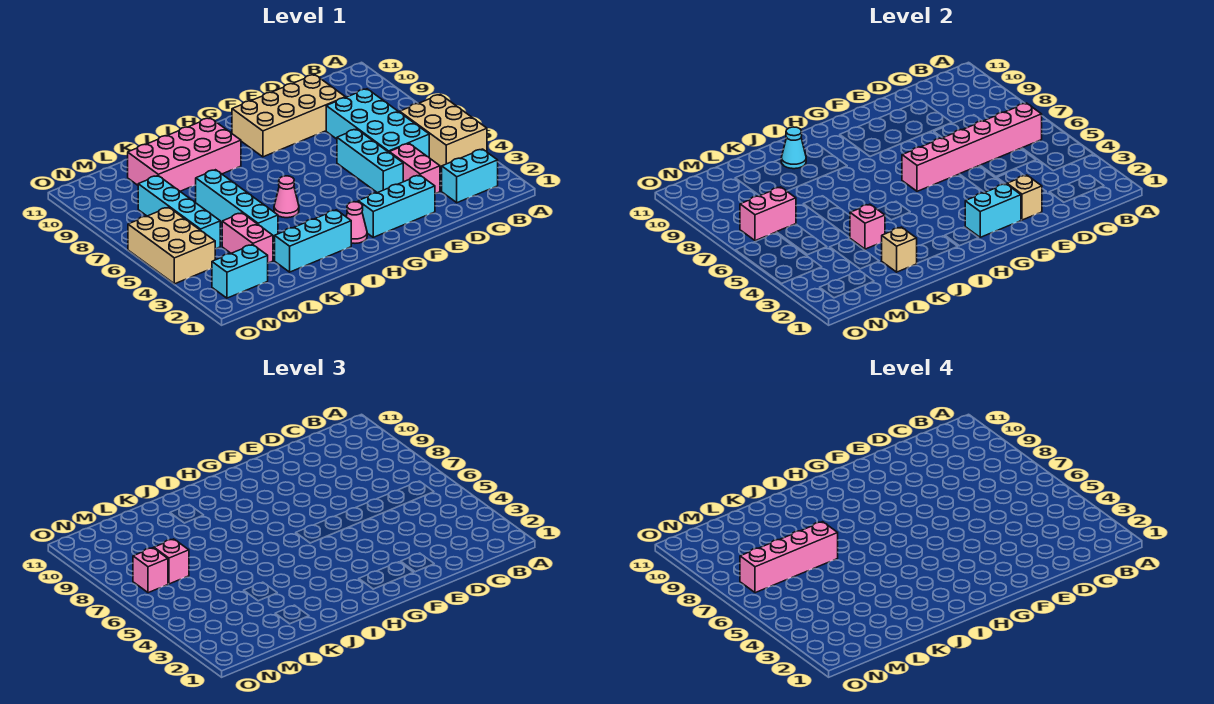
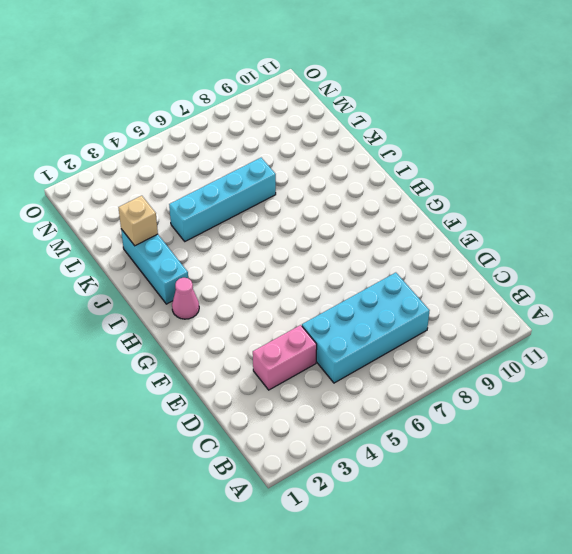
none -> tan 2x3 brick [400,94,487,168]
none -> cyan 1x2 brick [442,149,498,203]
none -> tan 2x4 brick [232,74,345,157]

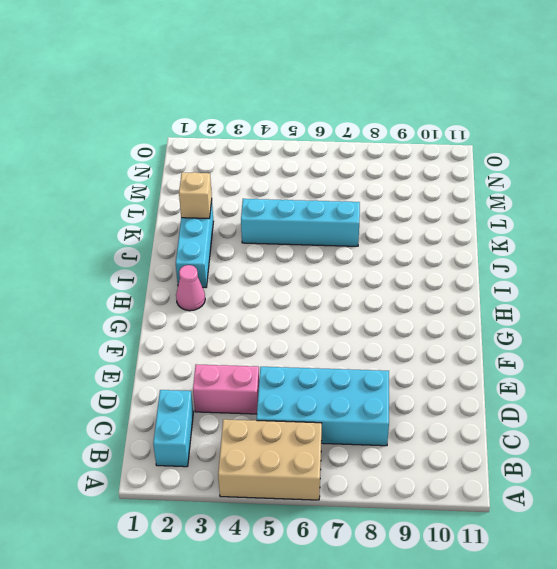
none -> tan 2x4 brick [232,74,345,157]
none -> cyan 1x3 brick [358,175,435,237]
none -> cyan 1x3 brick [337,129,403,193]

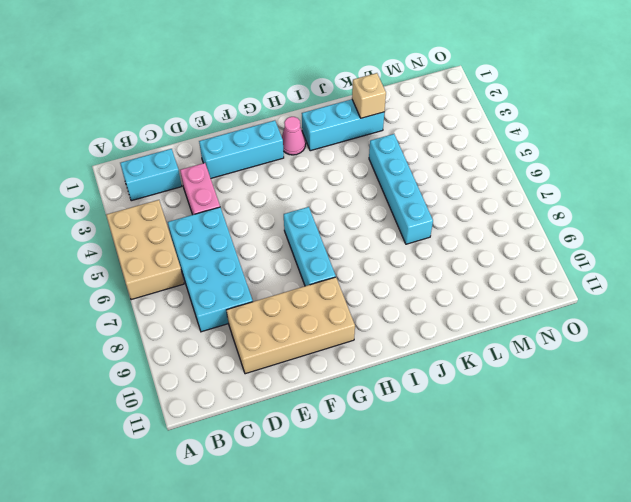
cyan 1x3 brick [284,207,336,286] -> cyan 1x3 brick moved to [337,129,403,193]
none -> pink 1x1 cone [274,176,299,218]
none -> pink 2x4 brick [128,118,241,191]
none -> pink 1x2 brick [222,213,273,263]

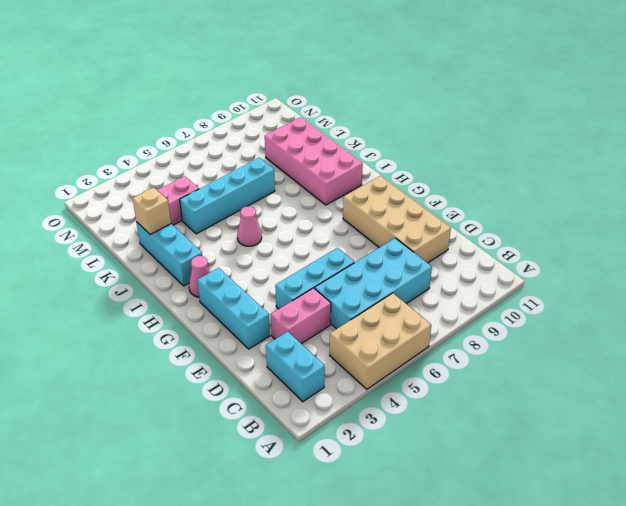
none -> cyan 1x2 brick [212,245,268,298]
none -> cyan 1x4 brick [138,176,220,249]
none -> tan 2x3 brick [128,207,215,284]

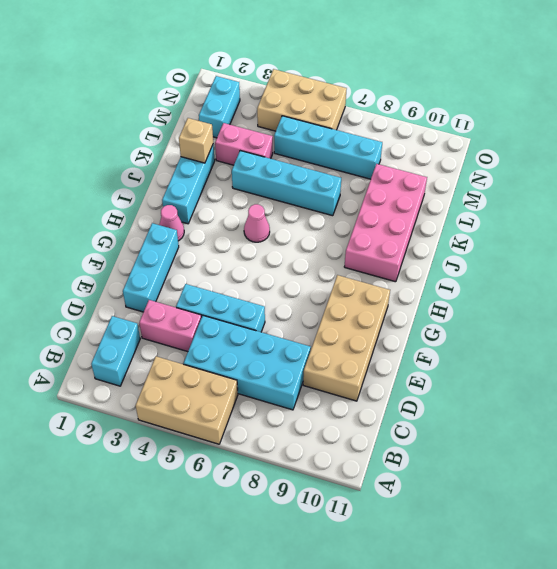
none -> pink 1x6 brick [902,103,1042,191]
none -> tan 1x1 brick [1007,175,1042,220]
none -> cyan 1x2 brick [965,184,1021,237]

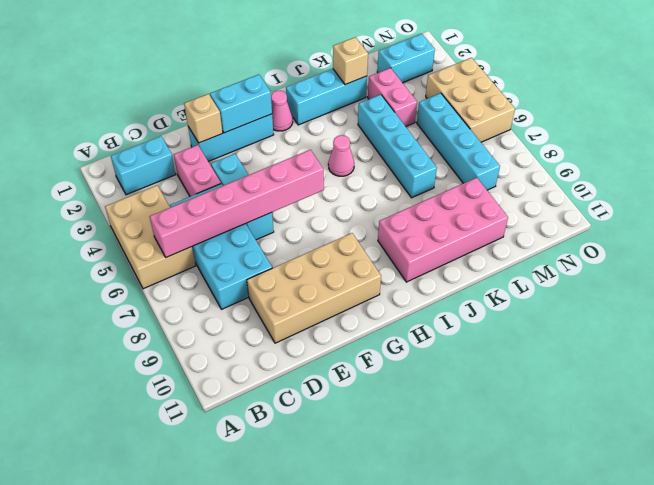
none -> cyan 1x1 cone [781,127,806,169]
none -> pink 1x1 brick [850,204,885,249]
none -> pink 1x2 brick [740,187,796,241]

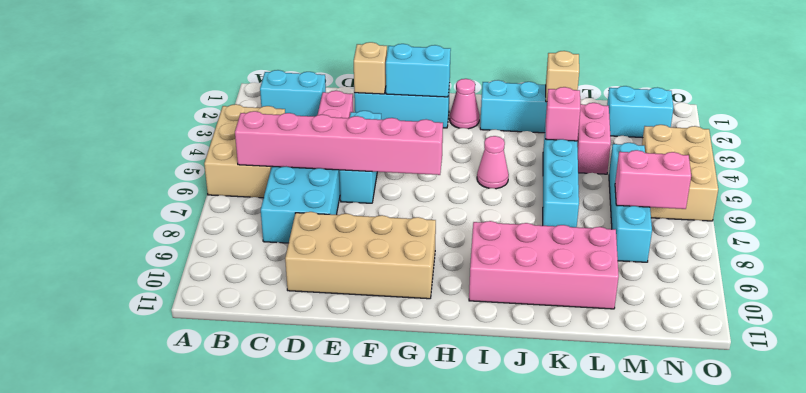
none -> cyan 1x1 cone [781,127,806,169]
none -> pink 1x1 brick [154,539,189,584]
none -> pink 1x1 brick [133,548,168,593]

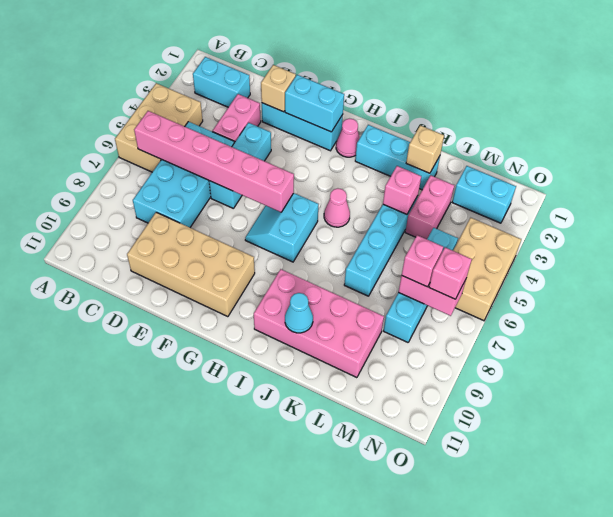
cyan 2x2 slope [245,193,319,262] -> none
none -> pink 1x4 brick [740,522,838,593]

